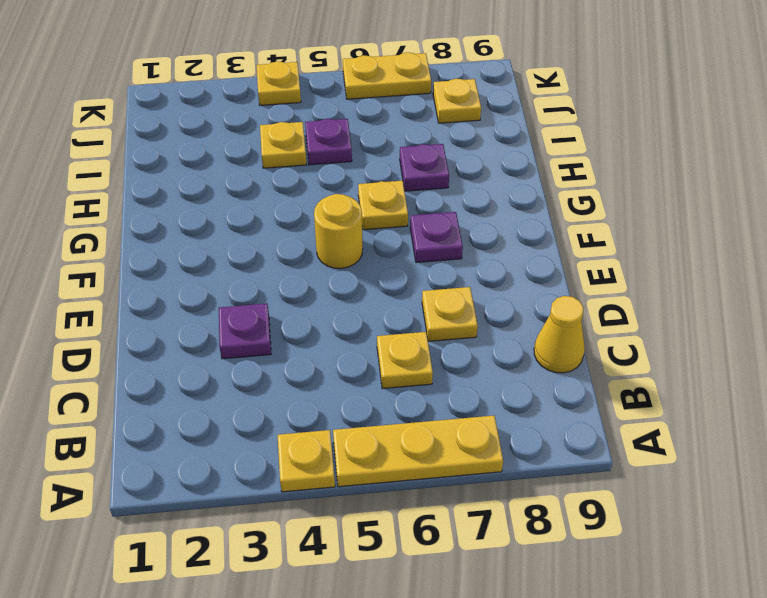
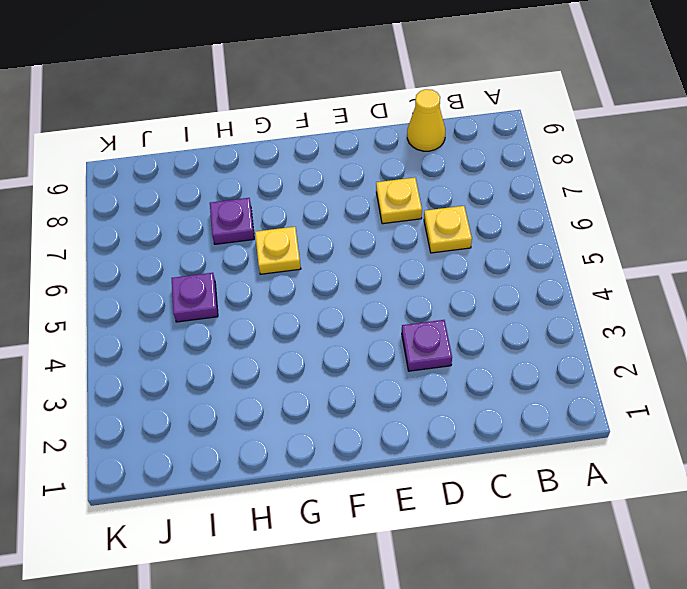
none -> yellow 1x1 plate [277,430,335,492]
none -> yellow 1x3 plate [333,416,503,487]
none -> yellow 1x1 round brick [314,194,363,269]

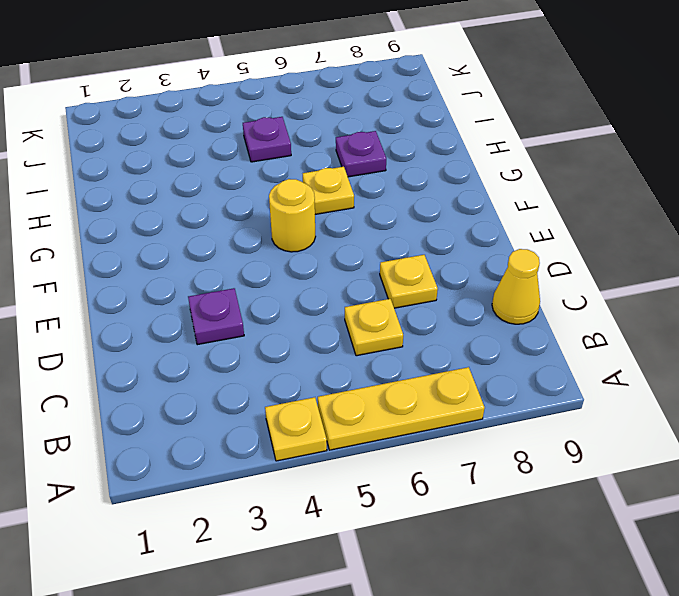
none -> purple 1x1 plate [410,212,463,263]
none -> yellow 1x1 plate [260,122,307,168]
none -> yellow 1x1 plate [433,79,481,123]

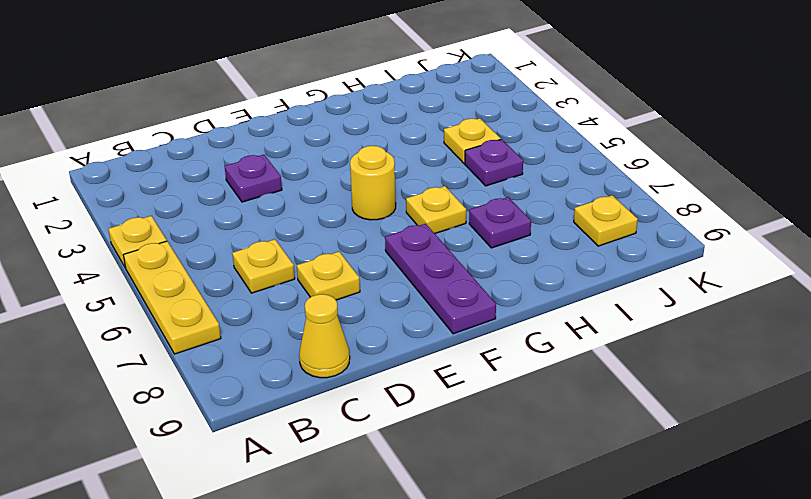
purple 1x3 plate [385,224,496,334] -> purple 1x1 plate [410,212,463,263]
none -> yellow 1x1 plate [257,61,301,105]
none -> yellow 1x2 plate [343,53,431,99]

